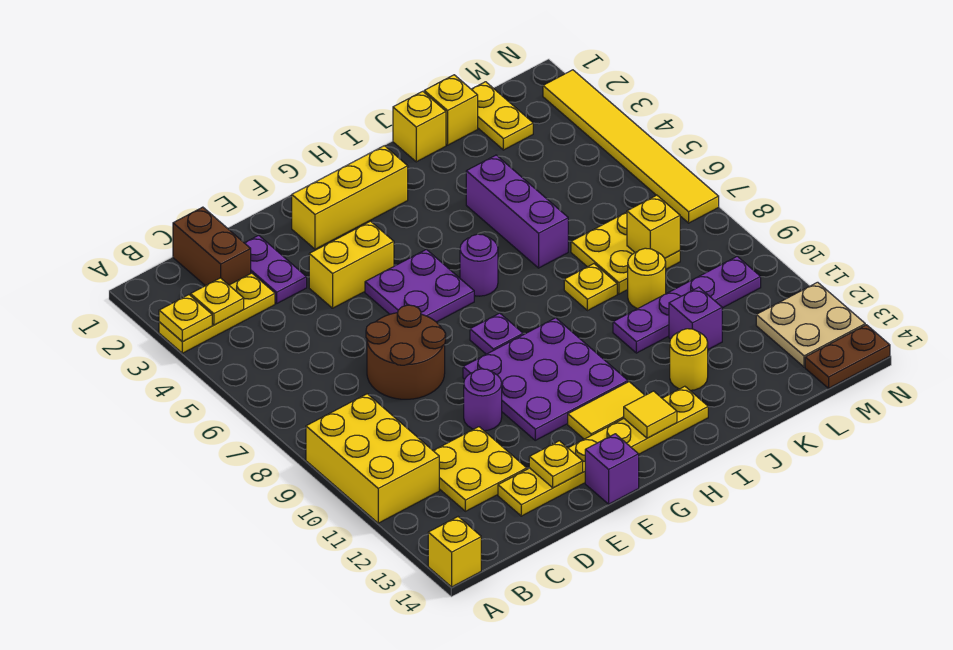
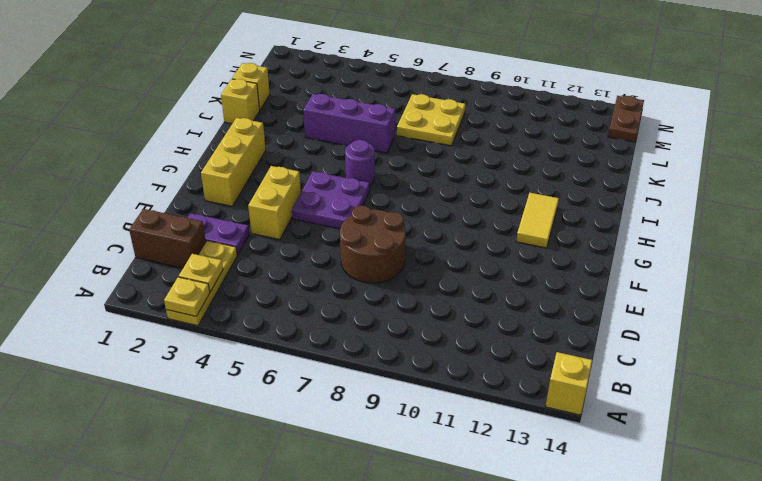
none -> yellow 2x3 brick [306,394,439,523]
none -> yellow 2x2 plate [433,427,527,511]
none -> yellow 1x6 plate [498,386,708,516]
none -> purple 1x1 round brick [464,369,502,431]

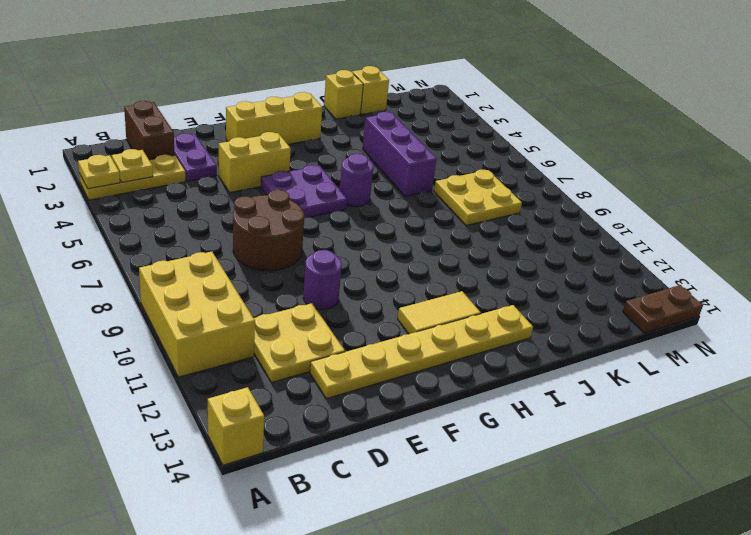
none -> purple 3x3 plate [463,318,628,440]
none -> purple 1x1 brick [585,434,639,504]
none -> purple 1x1 plate [470,313,523,354]
none -> yellow 1x1 plate [564,264,617,311]

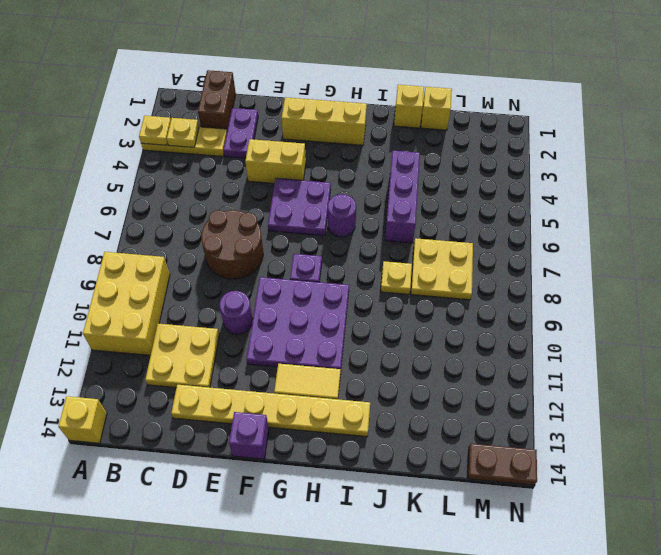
none -> purple 1x4 plate [613,256,761,353]
none -> yellow 1x1 round brick [670,329,708,390]
none -> yellow 1x1 round brick [628,248,666,309]
none -> purple 1x1 brick [669,287,722,349]

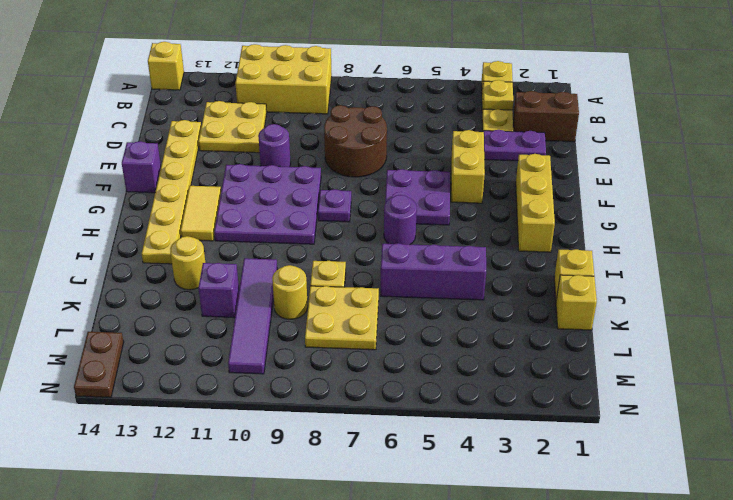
purple 1x4 tile [228,258,277,374] -> purple 1x4 plate [613,256,761,353]
none -> yellow 1x2 plate [471,82,533,150]
none -> tan 2x2 plate [756,282,865,367]
none -> yellow 1x6 tile [543,70,719,223]
none -> yellow 1x1 plate [529,441,583,488]

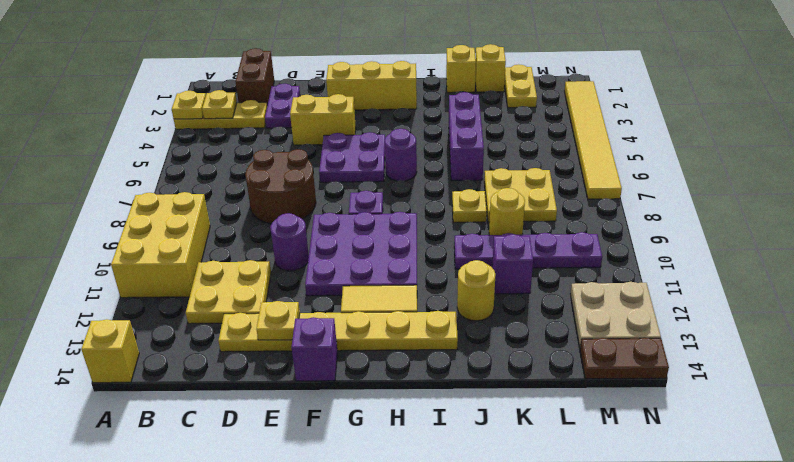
none -> yellow 1x1 tile [624,391,677,438]
none -> yellow 1x1 brick [627,195,680,258]

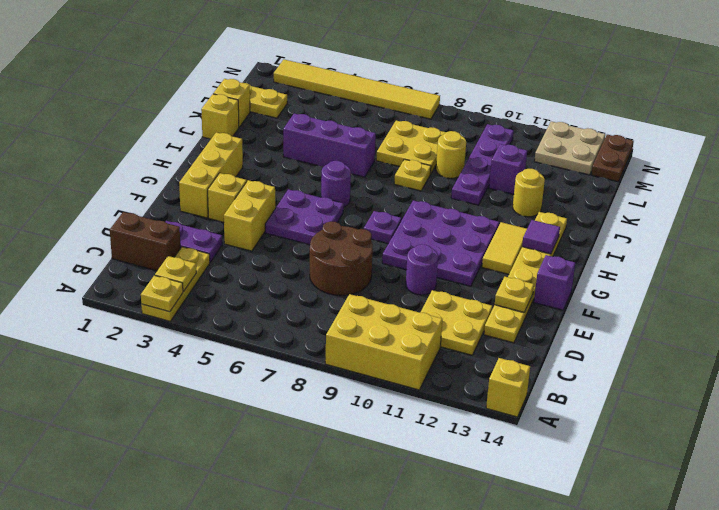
yellow 1x1 brick [208,173,247,222] -> yellow 1x1 brick moved to [627,195,680,258]
purple 1x1 tile [522,220,560,254] -> yellow 1x1 tile [624,391,677,438]

